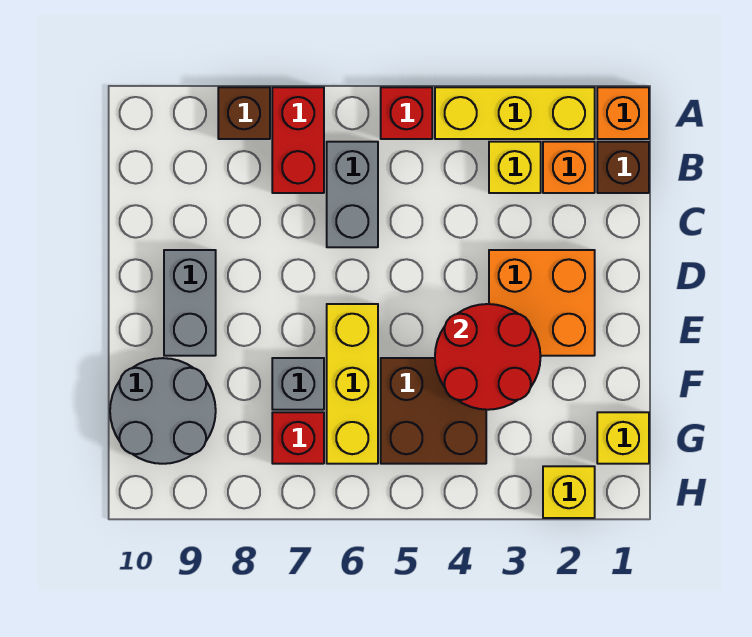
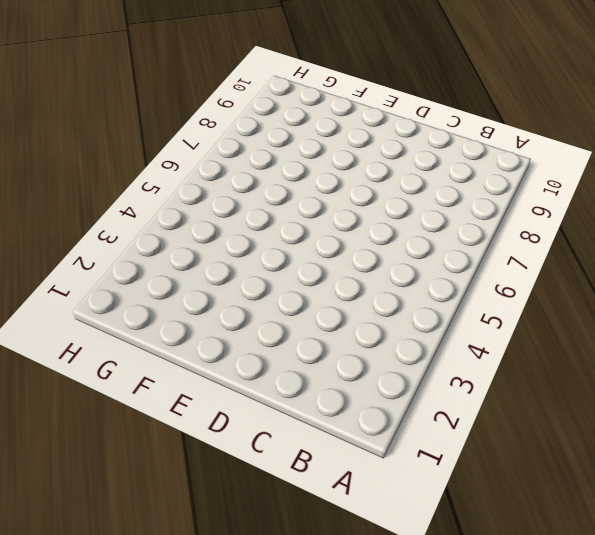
none -> orange 1x1 brick [597,87,649,139]
none -> yellow 1x3 brick [435,87,595,139]
none -> red 1x1 brick [381,87,432,139]

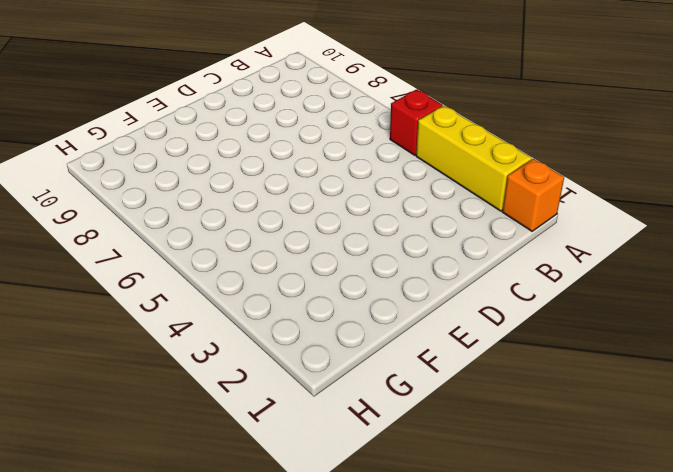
none -> red 1x2 brick [272,87,324,193]
none -> brown 1x1 brick [218,87,270,139]
none -> brown 1x1 brick [597,142,649,193]

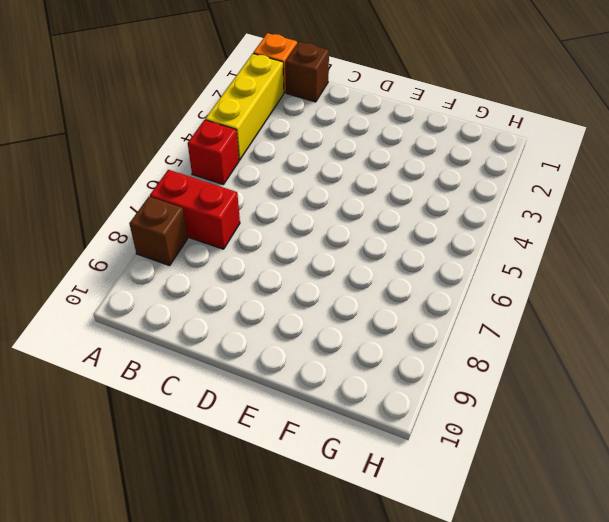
none -> orange 1x1 brick [543,142,595,193]
none -> yellow 1x1 brick [489,142,541,193]
none -> grey 1x2 brick [327,142,378,247]

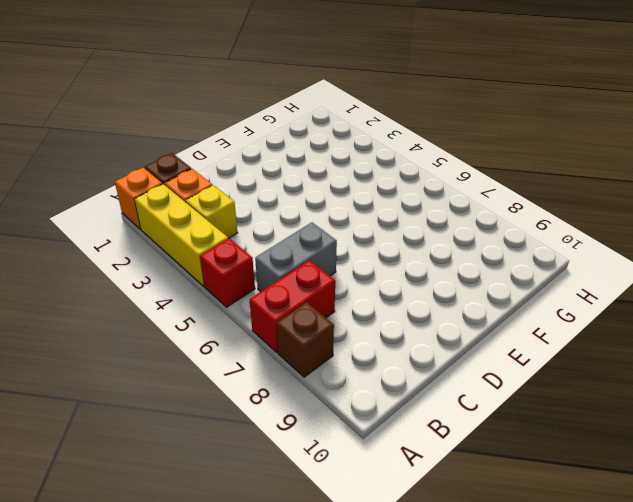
none -> orange 2x2 brick [489,250,595,356]
none -> grey 1x2 brick [164,250,216,356]
none -> yellow 1x3 brick [327,304,378,464]

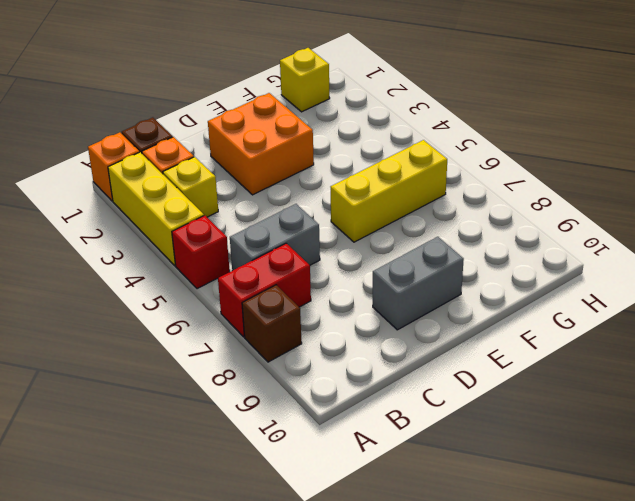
none -> brown 2x2 brick [381,358,486,464]
none -> grey 1x1 brick [272,358,324,410]
none -> grey 2x2 round brick [110,358,216,464]

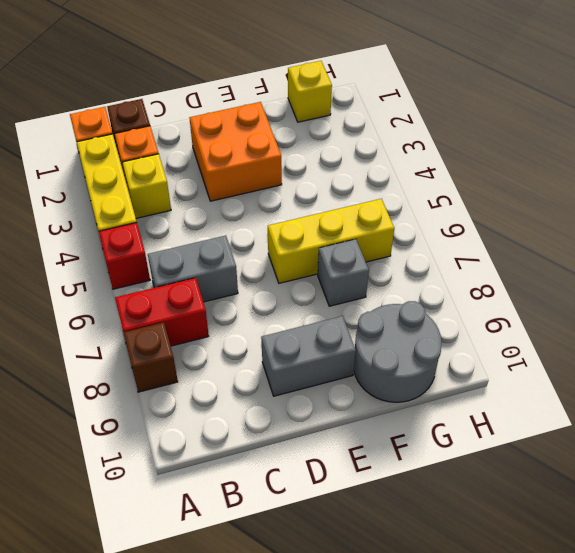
none -> brown 2x2 brick [381,358,486,464]
none -> red 1x1 brick [272,412,324,464]
none -> yellow 1x1 brick [543,466,595,518]

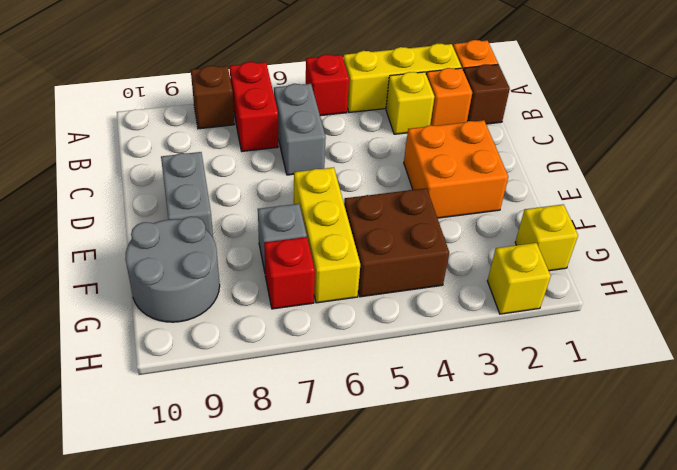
none -> red 2x2 round brick [435,304,541,410]

